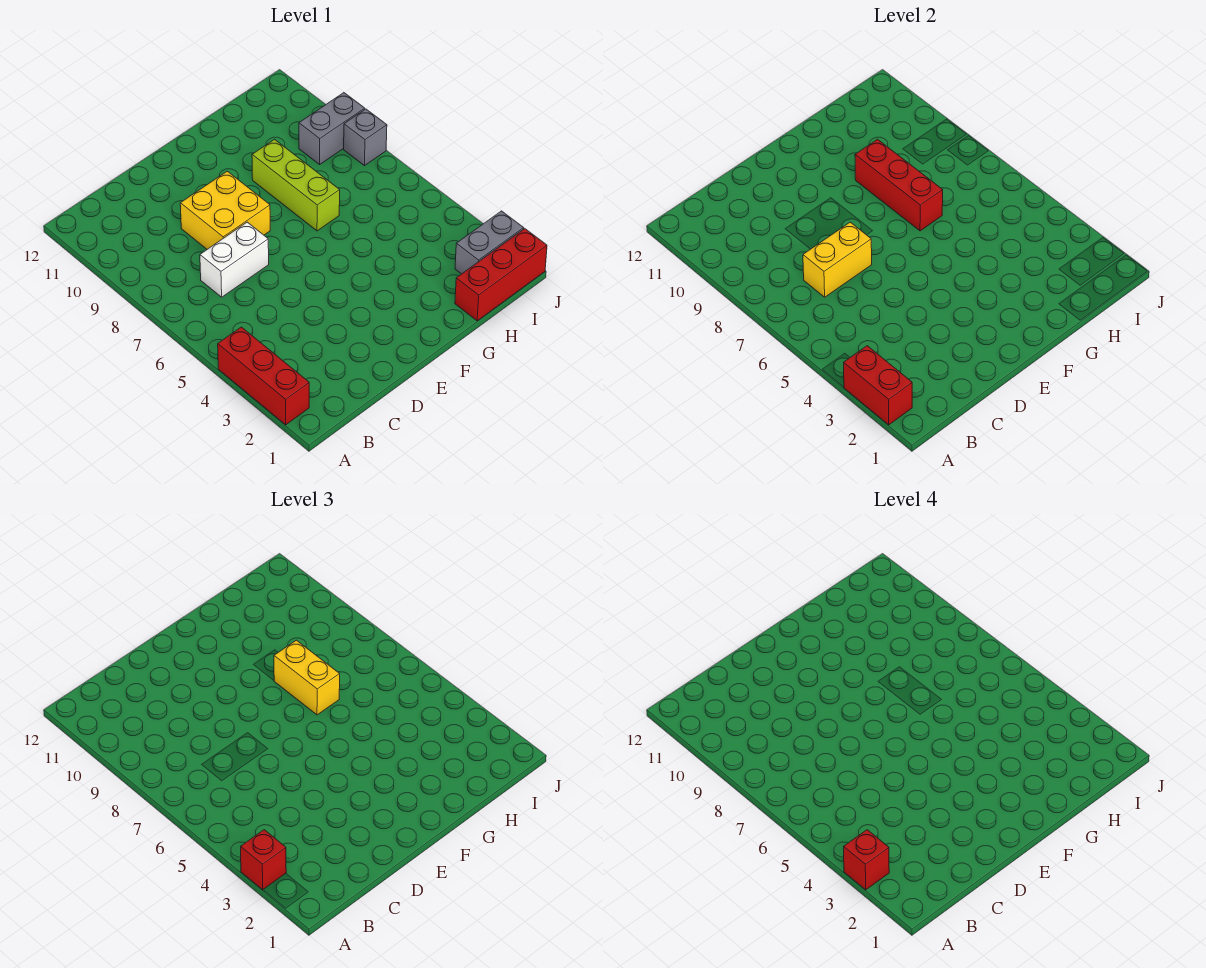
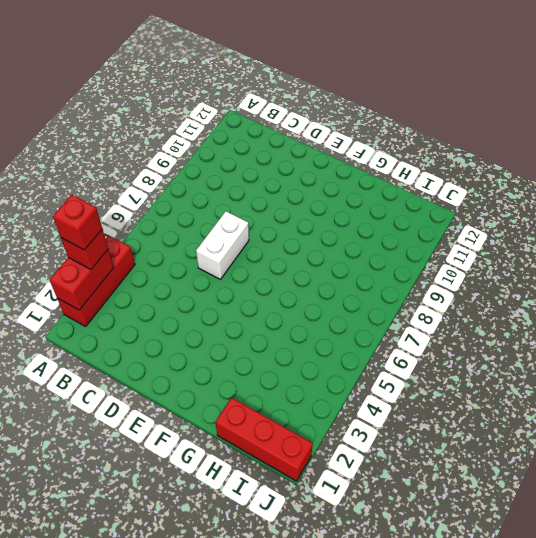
white 1x2 brick [196,211,249,279] -> white 1x2 brick turned to [200,222,269,297]
none -> yellow 2x2 brick [180,171,270,249]
none -> lime 1x3 brick [252,139,340,231]
none -> grey 1x2 brick [455,211,524,274]

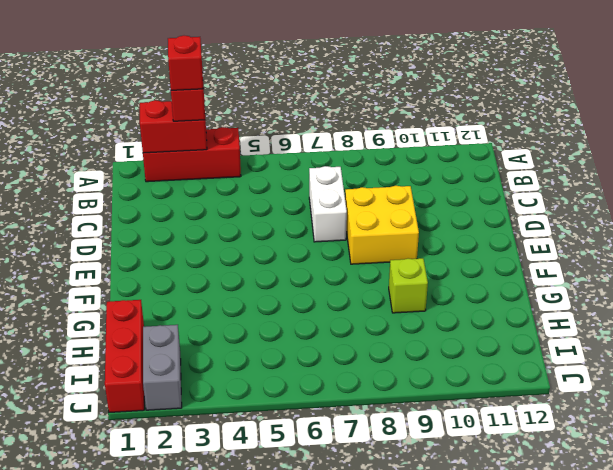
lime 1x1 brick [389,258,428,313] -> lime 1x3 brick [252,139,340,231]
none -> grey 1x2 brick [299,93,365,164]
none -> grey 1x1 brick [344,109,387,166]
none -> yellow 1x2 brick [803,222,872,297]

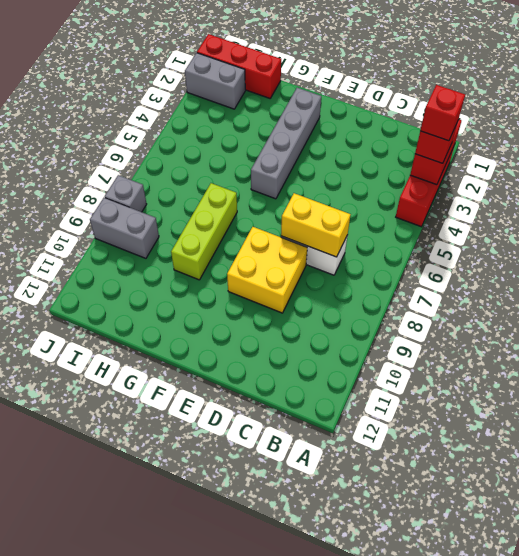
grey 1x4 brick [251,88,321,199] -> none
none -> red 1x3 brick [855,139,943,231]
none -> yellow 1x2 brick [274,640,340,715]

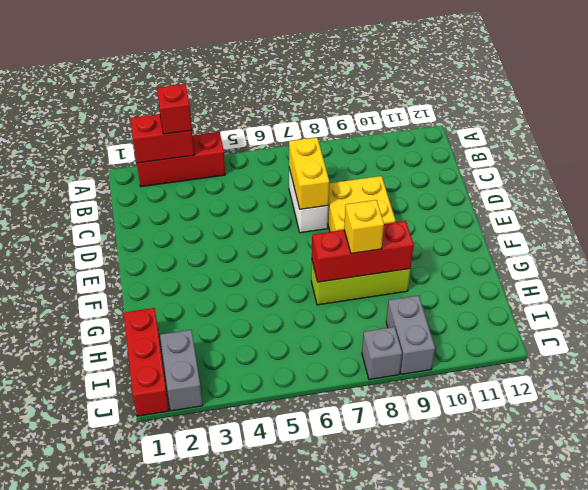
yellow 1x1 brick [344,200,384,253] -> yellow 1x2 brick [274,640,340,715]
none -> red 1x1 brick [844,830,889,890]

